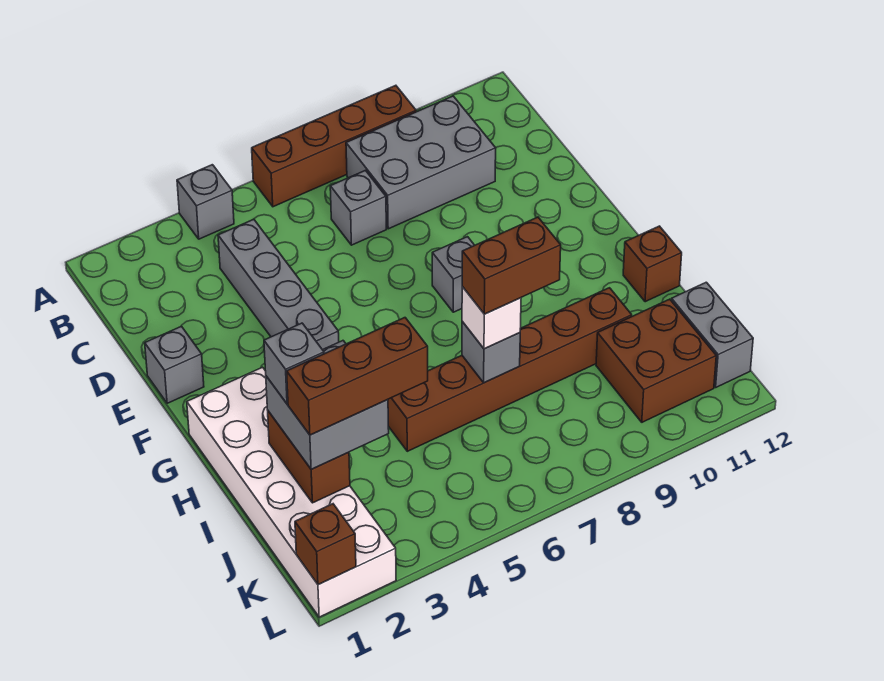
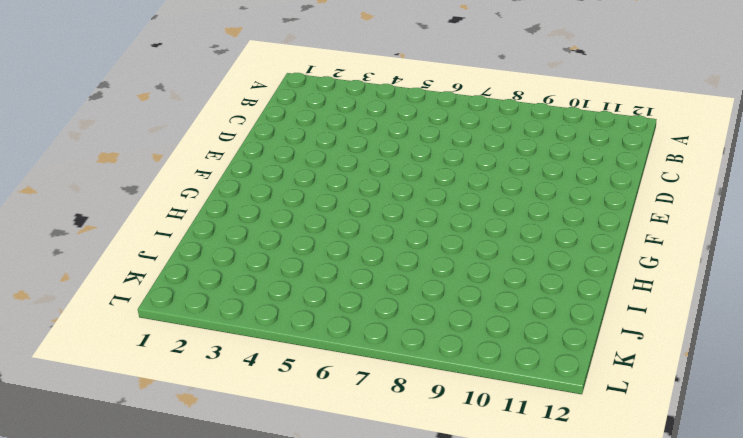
none -> grey 1x1 brick [177,165,234,239]
none -> brown 1x4 brick [252,85,416,207]
none -> grey 2x3 brick [346,96,496,229]

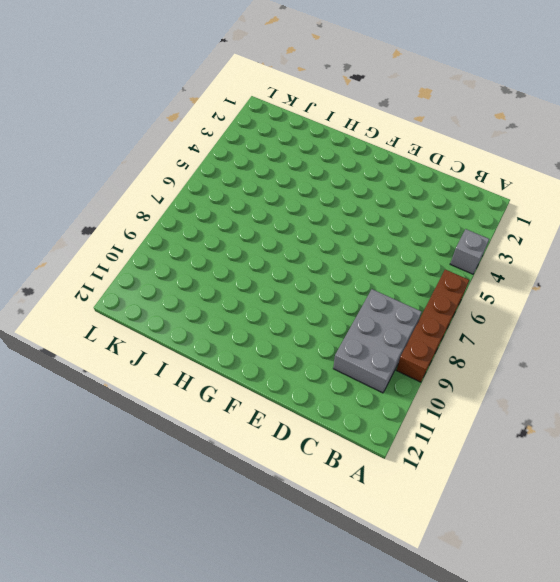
none -> grey 1x4 brick [218,219,339,350]
none -> grey 1x1 brick [330,170,386,245]
none -> grey 1x1 brick [145,326,204,403]

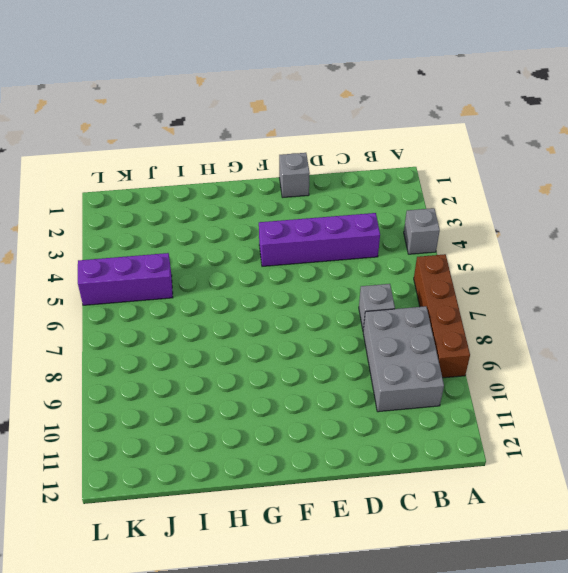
purple 1x4 brick [259,213,380,266] -> grey 1x4 brick [218,219,339,350]
purple 1x3 brick [78,253,173,305] -> none
none -> grey 1x1 brick [432,237,475,312]
none -> white 2x6 brick [187,367,396,617]
none -> brown 1x1 brick [623,226,682,302]

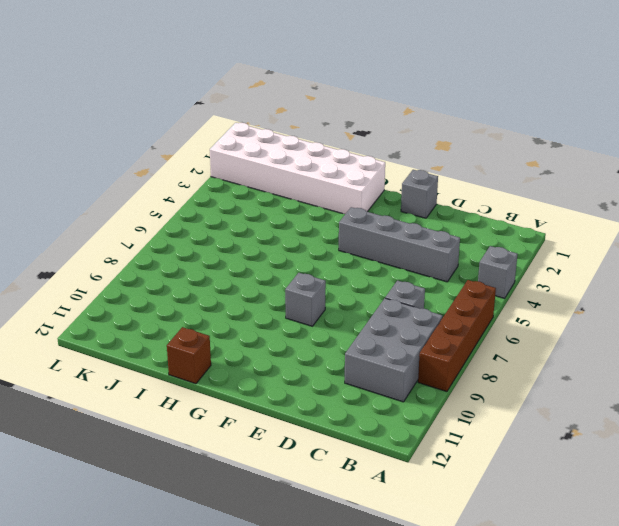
none -> brown 1x6 brick [388,288,632,451]
none -> brown 2x2 brick [596,299,716,422]
none -> grey 1x2 brick [671,282,753,387]

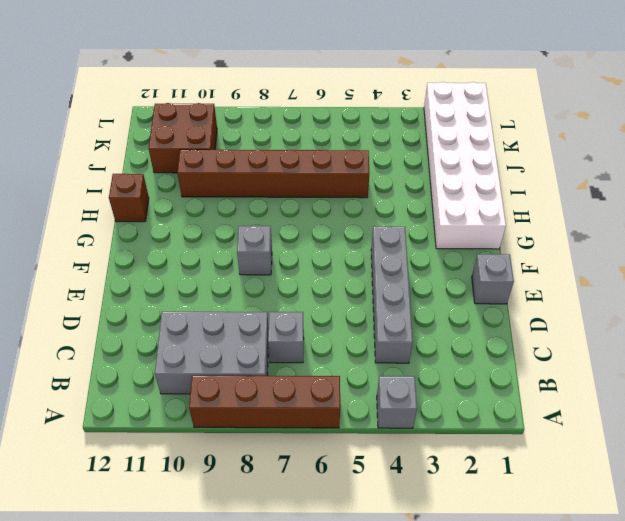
none -> grey 1x2 brick [671,282,753,387]
none -> brown 1x2 brick [268,411,350,503]
none -> grey 1x1 brick [462,321,520,383]

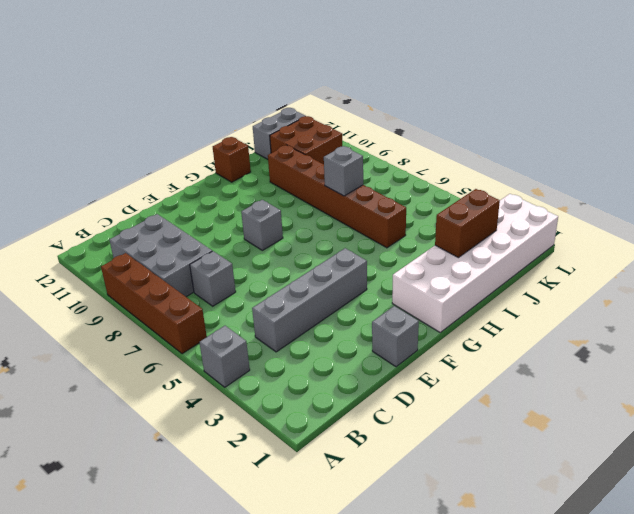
none -> brown 1x1 brick [295,504,356,585]
none -> grey 2x2 brick [266,341,389,469]
none -> white 1x1 brick [462,287,521,349]

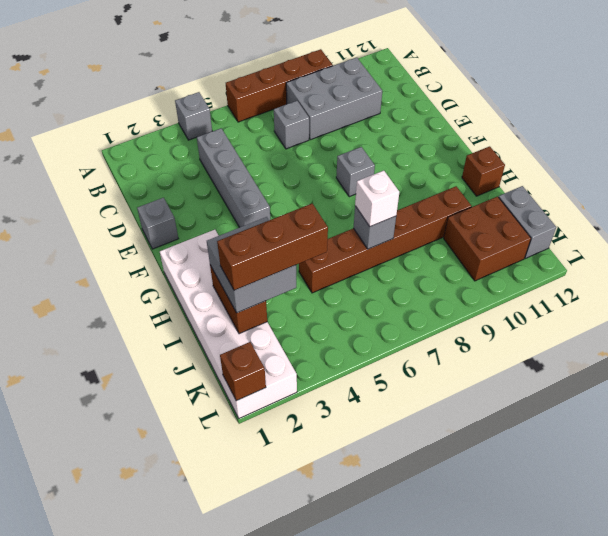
none -> grey 1x1 brick [264,323,324,404]
none -> brown 1x2 brick [462,217,561,314]

